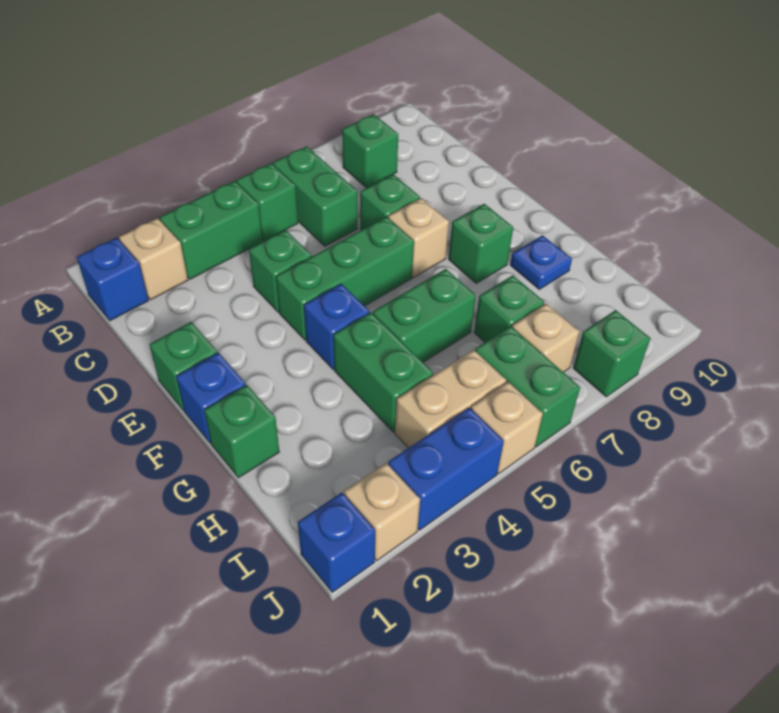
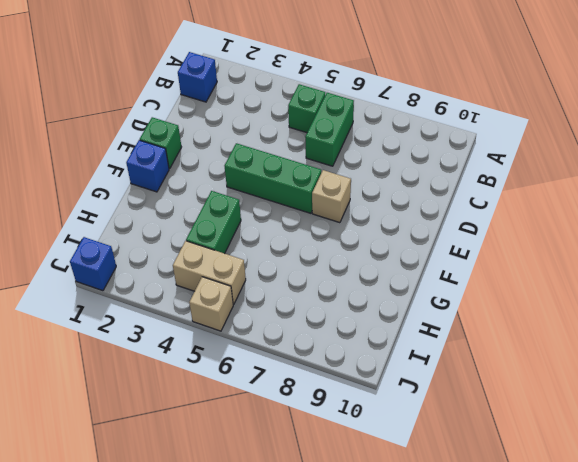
none -> tan 1x1 brick [119,218,188,299]
none -> green 1x2 brick [160,181,263,279]
none -> green 1x1 brick [342,114,398,188]

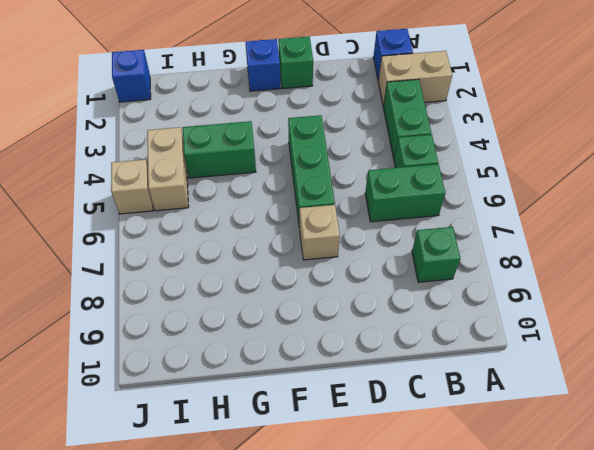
tan 1x2 brick [378,51,452,106] -> tan 1x1 brick [119,218,188,299]
none -> green 1x1 brick [249,230,312,312]
none -> green 1x1 brick [360,174,420,230]
none -> blue 1x1 brick [304,284,370,369]

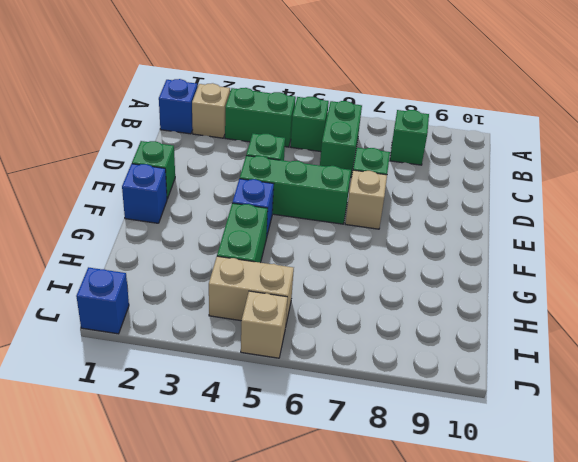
none -> green 1x1 brick [449,204,513,283]
none -> green 1x1 brick [204,385,279,478]
none -> green 1x2 brick [373,269,476,362]

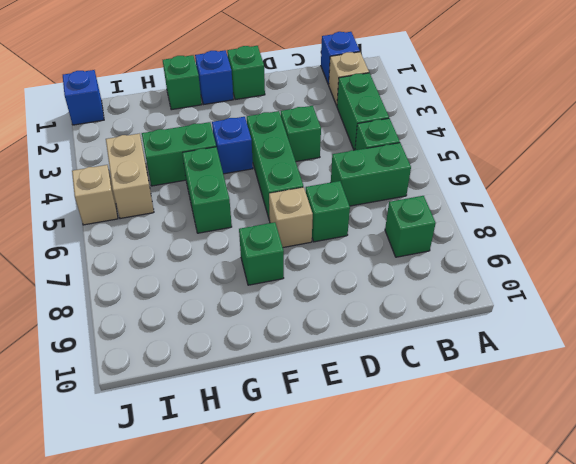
none -> blue 1x1 plate [510,235,572,289]
none -> green 1x1 brick [474,275,545,342]
none -> green 1x2 brick [475,326,580,447]

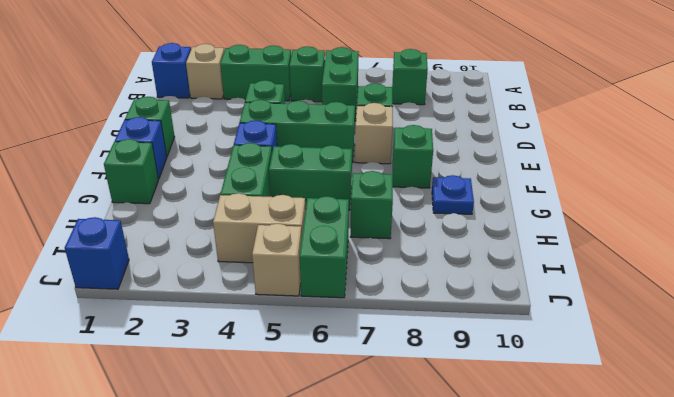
none -> tan 1x1 brick [512,303,579,372]
none -> tan 1x1 brick [344,463,420,560]
none -> blue 1x2 brick [388,408,504,530]

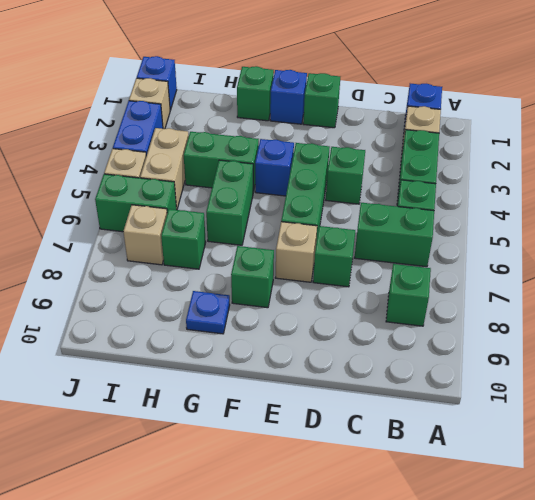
none -> green 1x1 brick [573,310,650,397]

